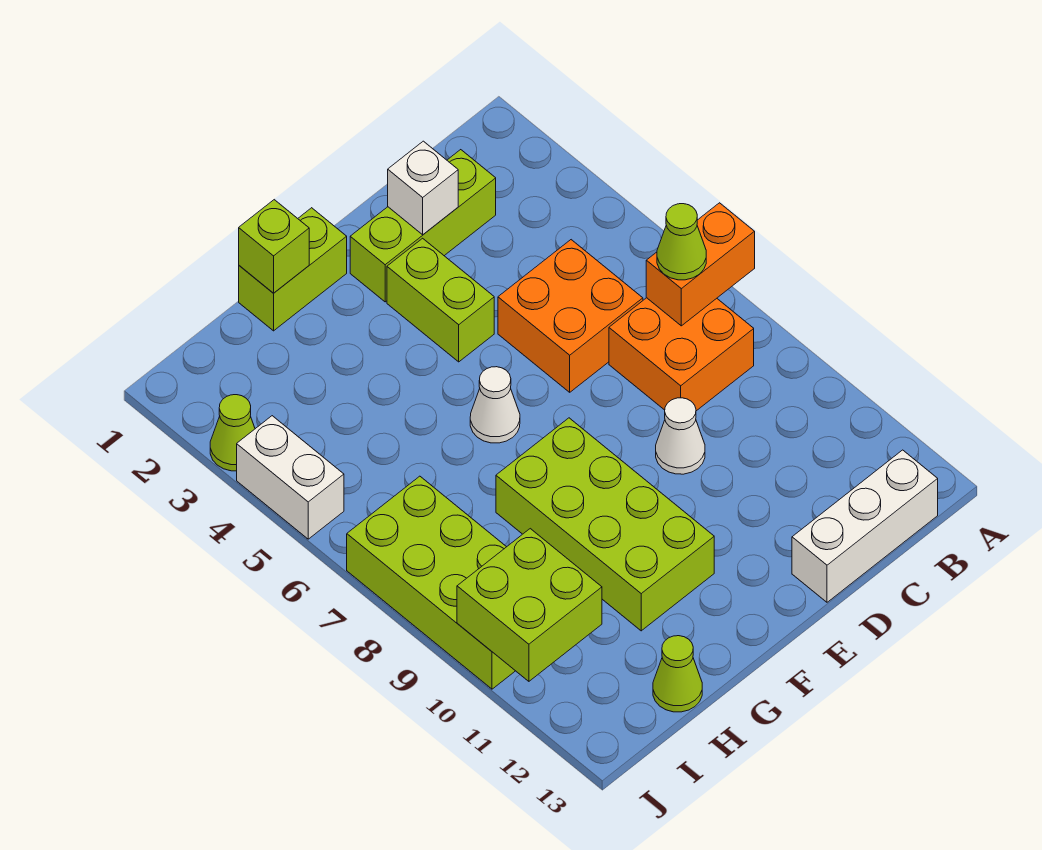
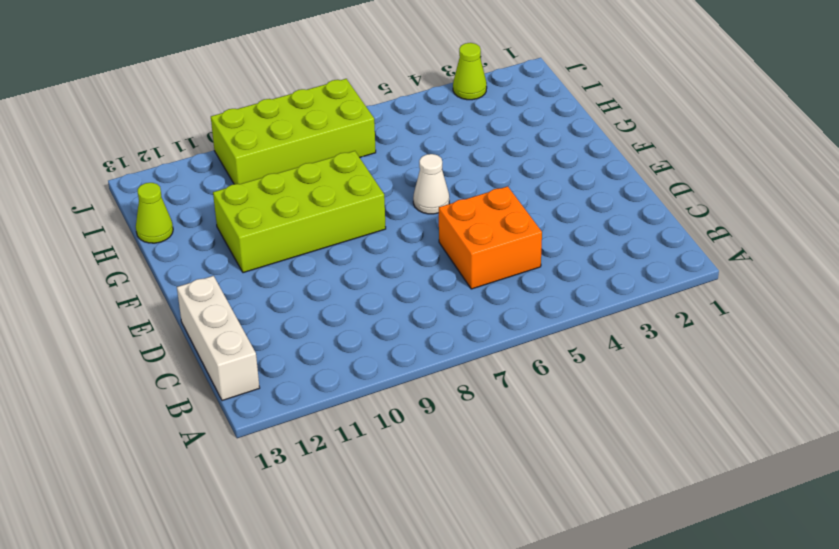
none -> orange 2x2 brick [609,298,754,411]
none -> lime 1x3 brick [350,150,496,302]
none -> white 1x1 cone [656,398,705,474]

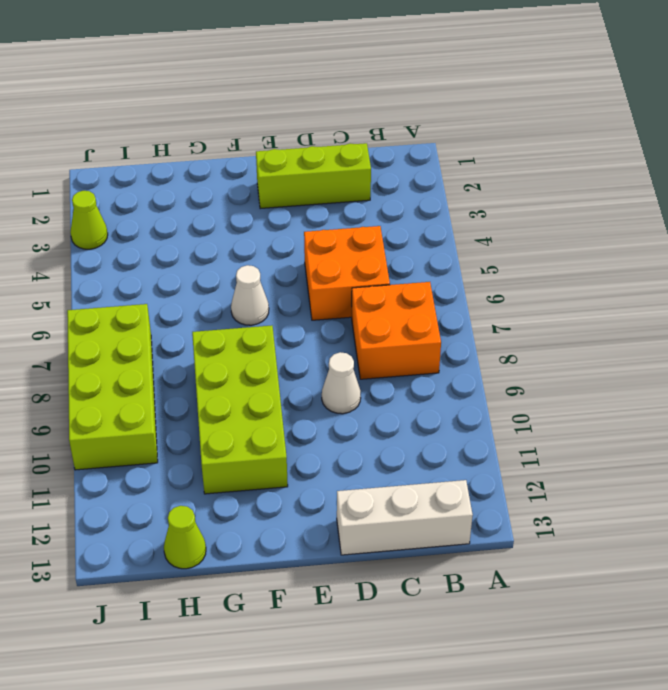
none -> lime 1x2 brick [387,238,494,362]
none -> lime 1x2 brick [239,208,347,331]
none -> white 1x2 brick [237,416,344,539]

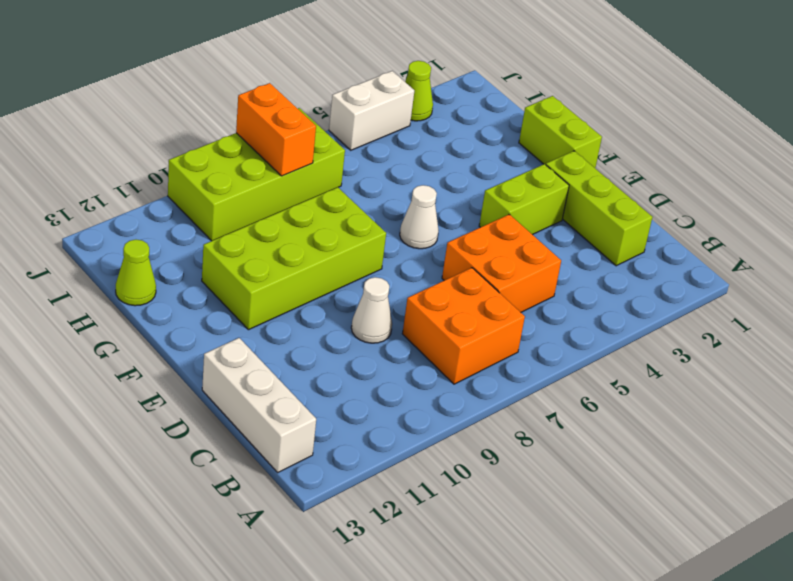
orange 1x2 brick [236,83,316,176] -> orange 1x2 brick moved to [646,203,755,326]
none -> white 1x1 brick [388,141,458,235]
none -> lime 1x1 brick [239,200,309,293]
none -> lime 2x2 brick [457,529,602,681]

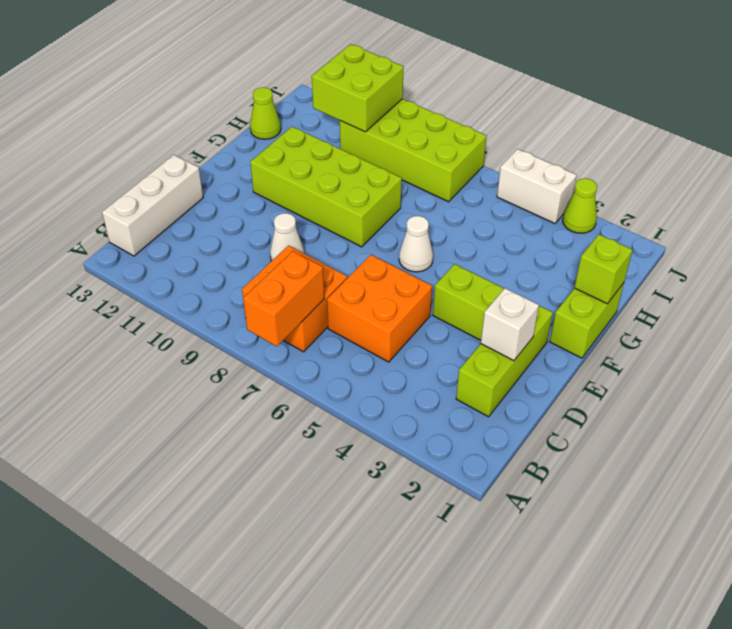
none -> lime 1x1 cone [657,204,706,280]

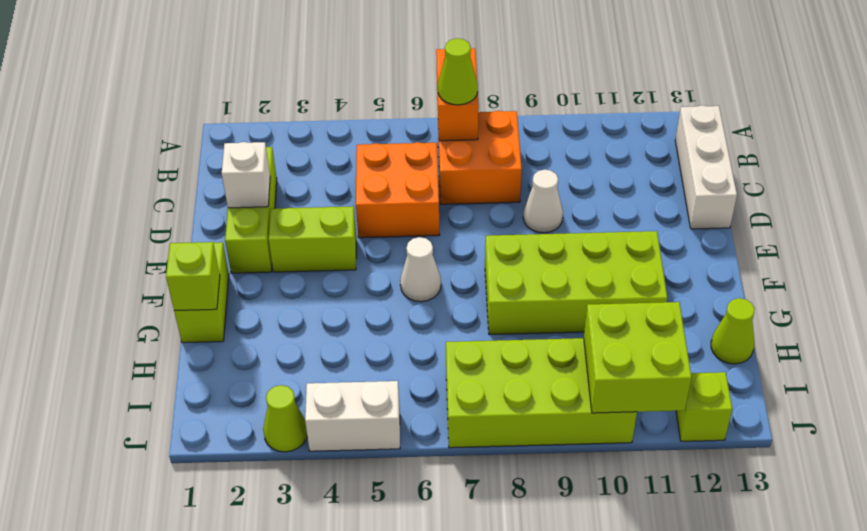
lime 1x1 brick [676,372,732,441] -> none

